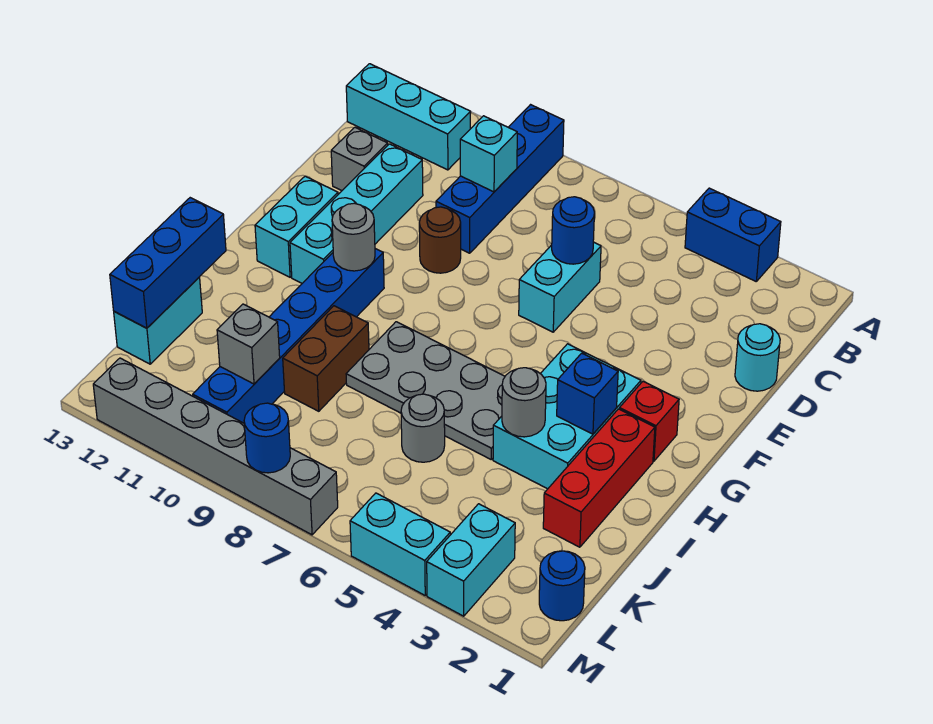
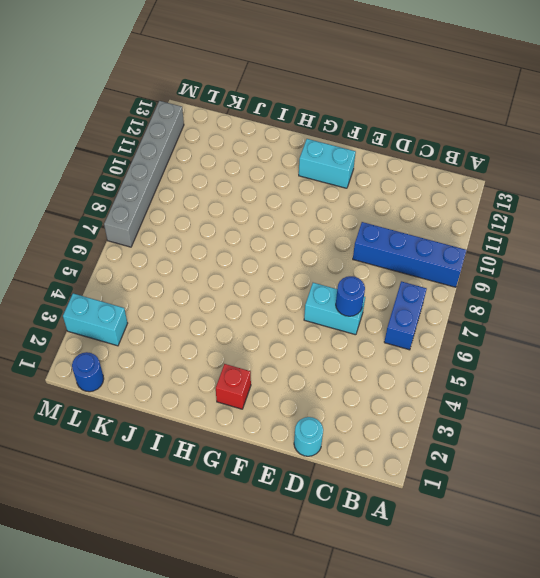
blue 1x2 brick [384,281,427,350] -> blue 1x2 brick moved to [685,188,781,281]
none -> cyan 1x3 brick [346,64,471,170]
none -> cyan 1x4 brick [290,144,423,283]
none -> grey 1x1 brick [331,127,388,191]

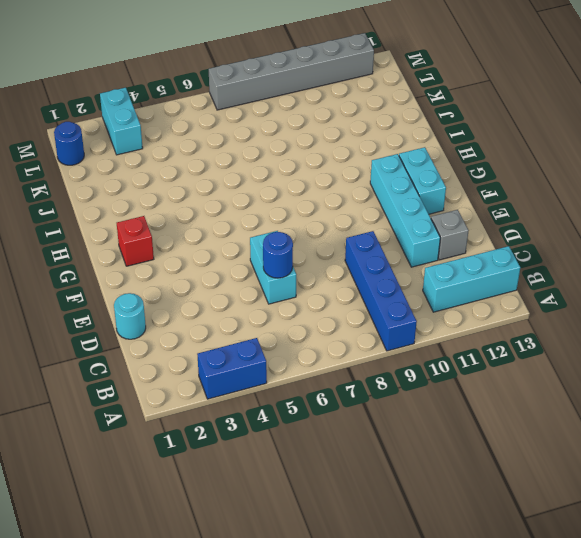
none -> brown 1x1 round brick [419,207,461,273]
none -> cyan 2x3 brick [493,344,641,489]
none -> blue 1x6 brick [193,249,384,423]

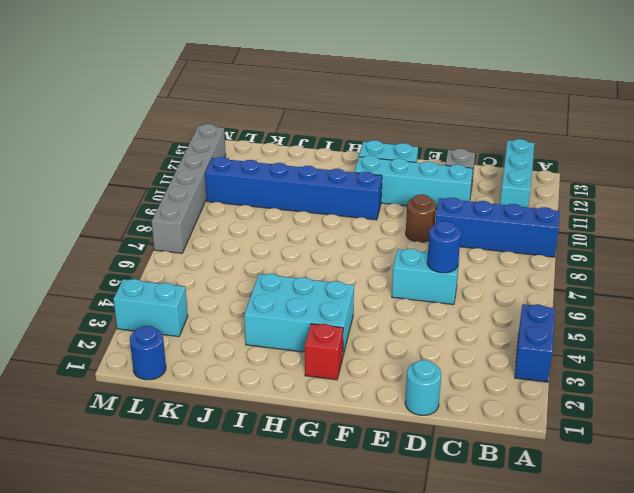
none -> red 1x3 brick [543,409,655,547]
none -> grey 2x4 plate [346,322,505,459]
none -> brown 1x2 brick [283,306,369,411]

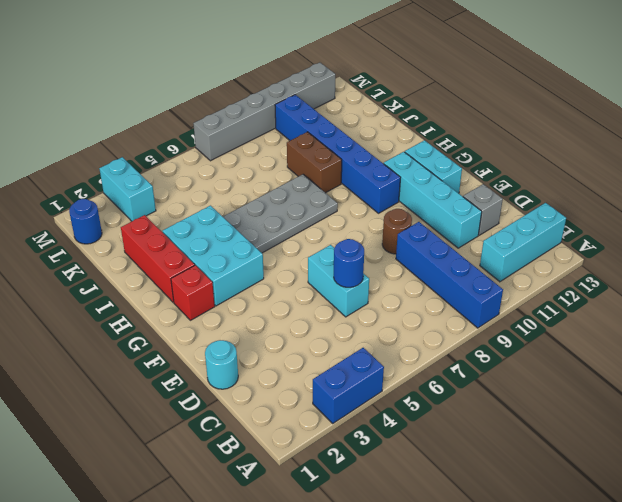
none -> grey 1x1 round brick [401,394,445,462]
none -> cyan 1x2 brick [114,277,202,364]
none -> cyan 1x2 brick [350,493,450,595]

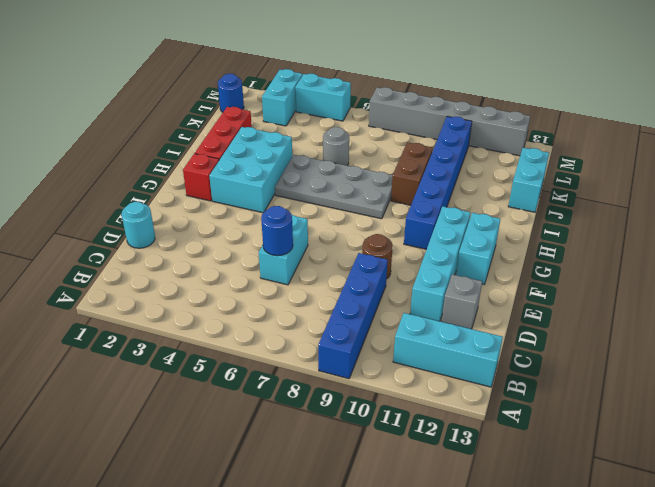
none -> blue 1x2 brick [685,188,781,281]
none -> cyan 1x1 brick [460,116,517,192]
none -> grey 1x1 round brick [332,203,375,271]

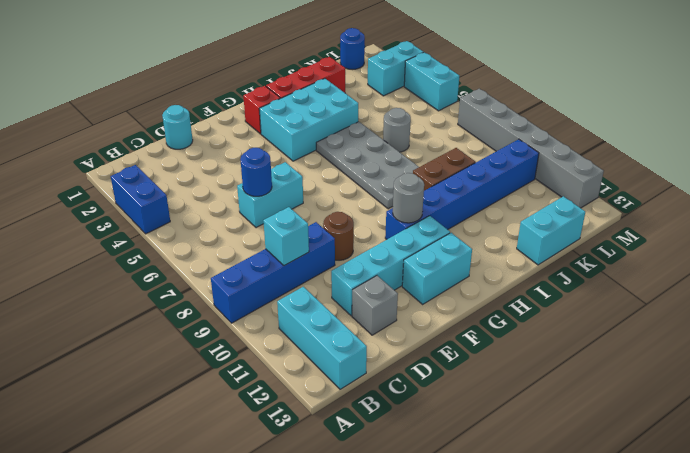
none -> blue 1x1 brick [557,353,618,434]
none -> grey 1x1 round brick [502,368,546,437]
none -> blue 1x3 brick [110,198,226,328]

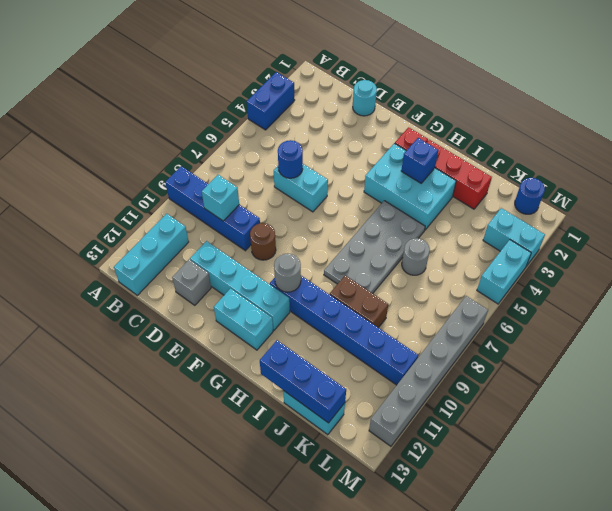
none -> grey 1x1 round brick [502,368,546,437]
none -> grey 1x1 brick [217,304,280,384]
none -> blue 1x1 round brick [244,403,290,473]

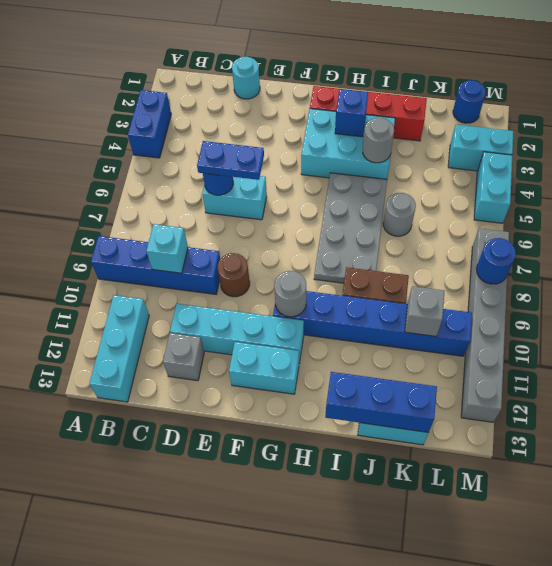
blue 1x2 plate [197,141,264,180] -> none

